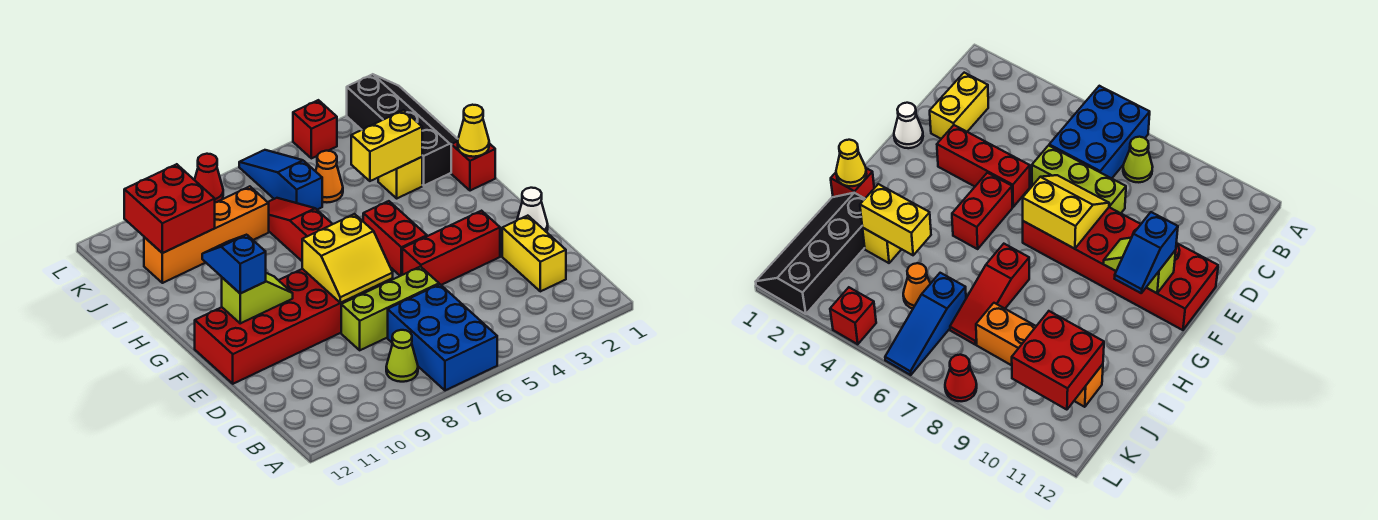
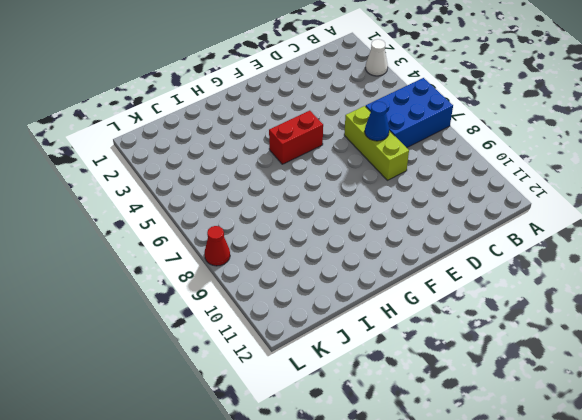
white 1x1 cone [366,39,388,76] -> white 1x1 cone moved to [517,188,548,232]
blue 1x1 cone [365,102,389,141] -> none
none -> lime 1x1 cone [386,330,418,382]
none -> yellow 1x2 brick [502,216,566,291]
none -> red 1x3 brick [402,211,500,285]

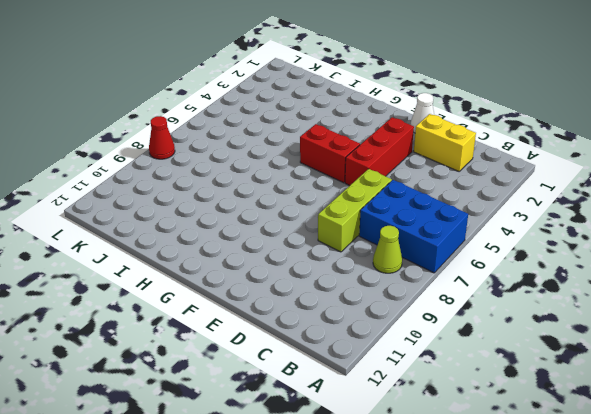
none -> red 2x6 brick [195,269,393,384]
none -> red 1x1 brick [451,141,495,191]
none -> red 1x3 slope [268,198,332,261]

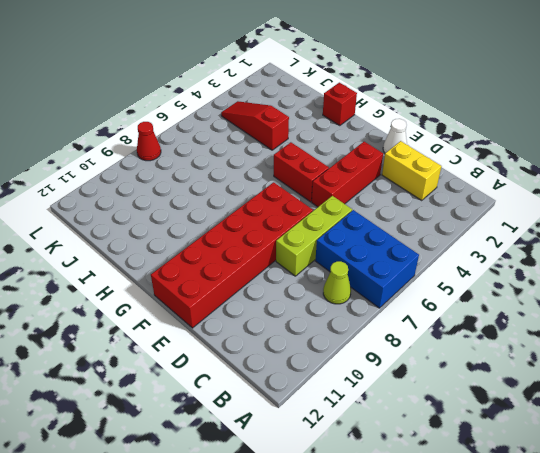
red 1x3 slope [221,101,289,150] -> red 1x3 slope moved to [268,198,332,261]
none -> black 2x4 slope [347,74,458,186]
none -> yellow 1x1 brick [378,157,422,198]
none -> orange 1x1 cone [316,151,343,202]

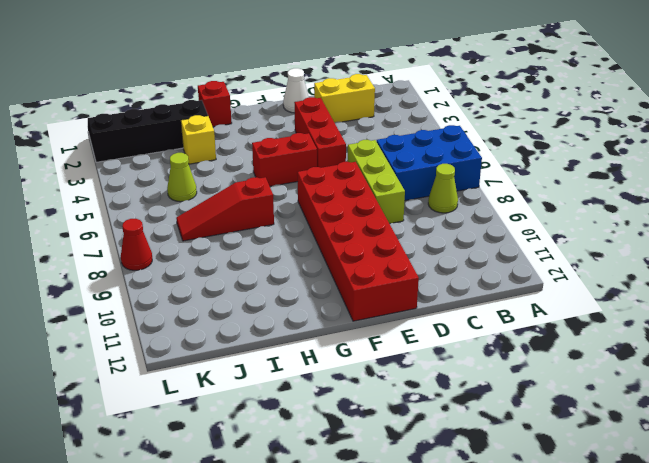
lime 1x1 cone [167,153,197,202] -> orange 1x1 cone [316,151,343,202]
none -> blue 1x3 slope [239,150,322,210]
none -> orange 1x4 brick [144,186,269,283]
none -> red 1x1 brick [293,100,337,158]

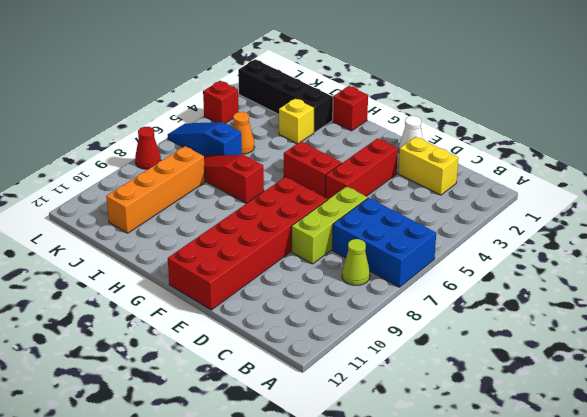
none -> yellow 2x2 slope [302,214,393,303]
none -> lime 1x2 slope [222,273,293,323]
none -> yellow 1x1 cone [458,105,489,157]

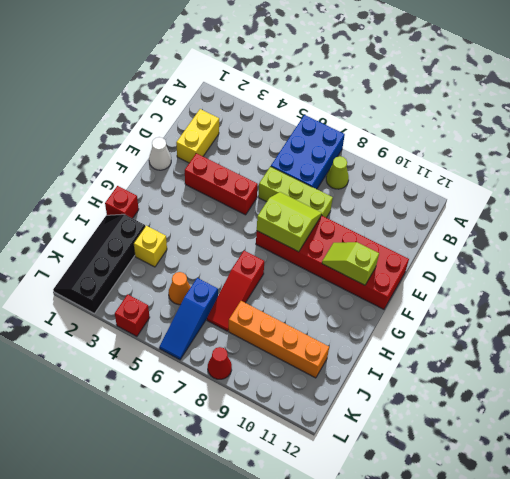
lime 2x2 slope [257,192,322,252] -> yellow 2x2 slope [302,214,393,303]
none -> red 1x2 brick [363,201,427,276]
none -> yellow 1x1 cone [458,105,489,157]
none -> yellow 1x2 brick [351,110,422,181]

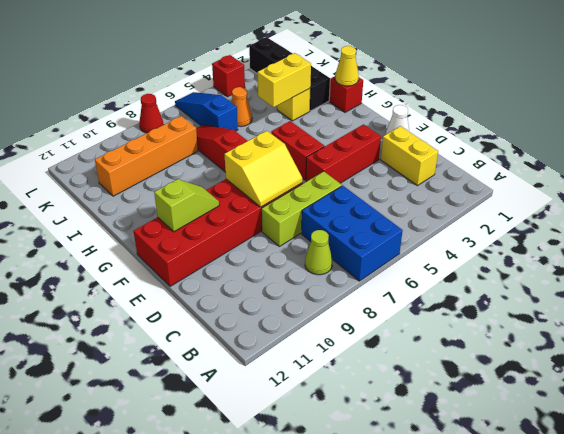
none -> red 2x2 brick [124,164,215,253]
none -> blue 1x2 slope [202,235,266,293]

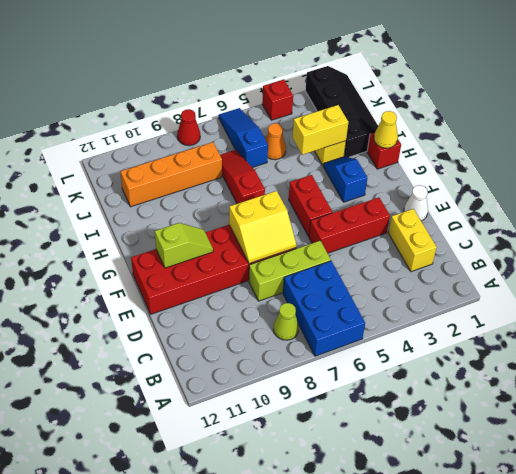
blue 1x2 slope [323,157,367,202] -> blue 1x2 slope moved to [202,235,266,293]
none -> red 2x2 brick [124,164,215,253]

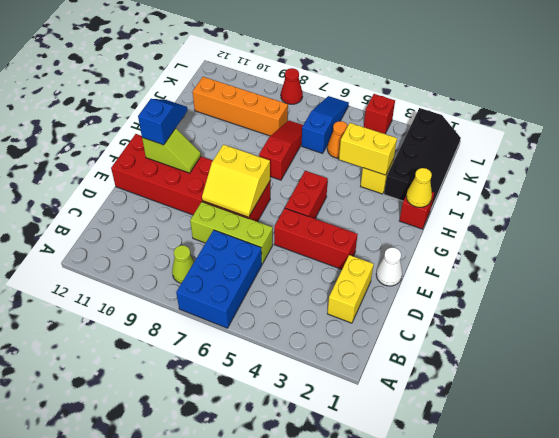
none -> red 2x2 brick [124,164,215,253]

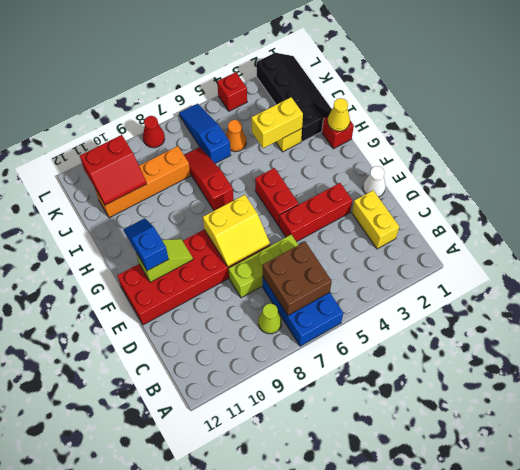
brown 2x2 brick [263,242,332,315] -> none
red 2x2 slope [80,135,147,205] -> red 2x2 brick [124,164,215,253]

